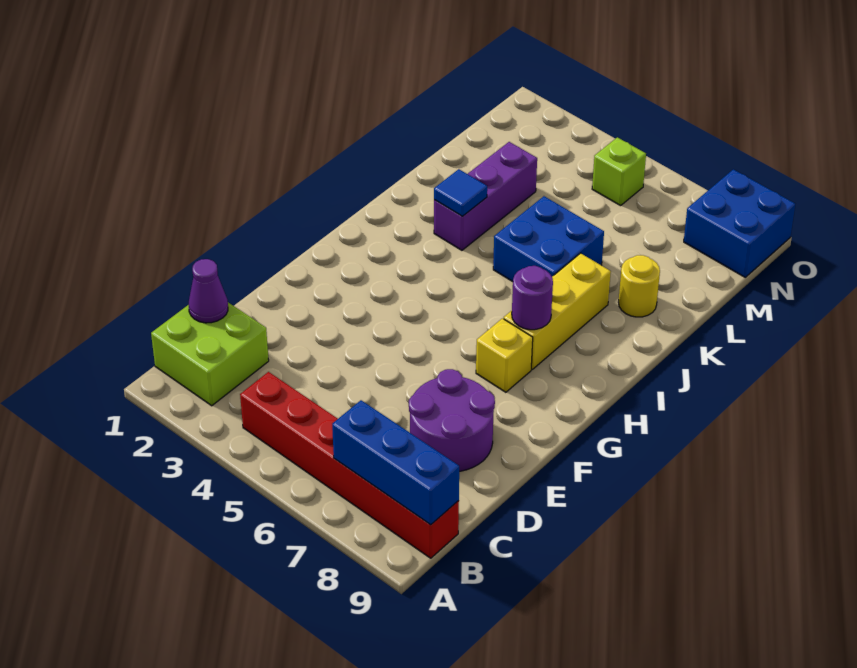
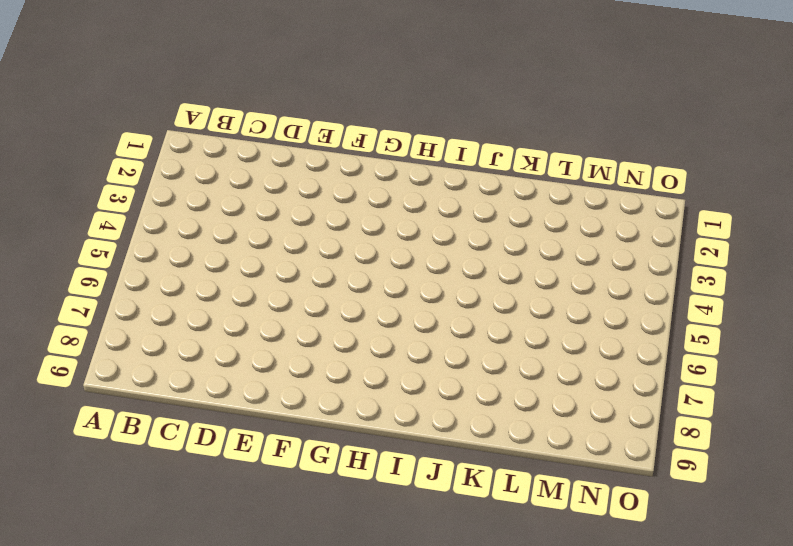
none -> lime 2x2 brick [151,303,269,406]
none -> red 1x6 brick [240,372,459,558]
none -> purple 2x2 round brick [409,369,495,471]

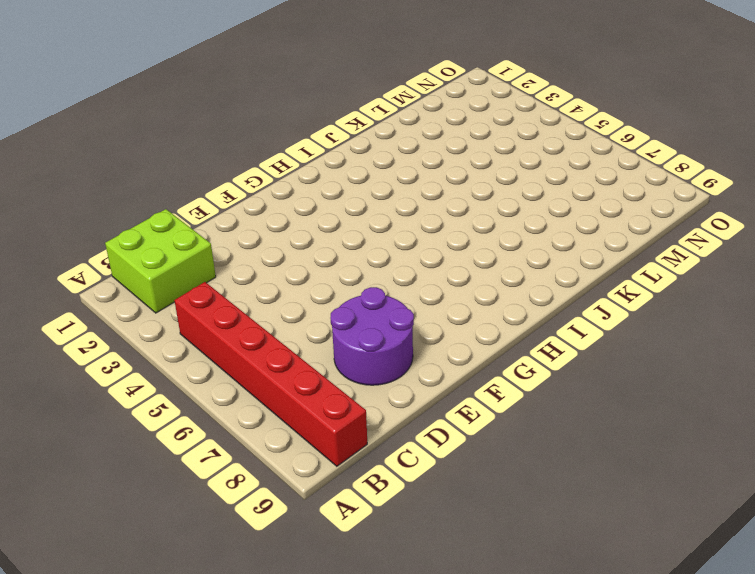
none -> yellow 1x1 brick [476,318,533,392]
none -> yellow 1x3 brick [504,253,611,369]
none -> purple 1x3 brick [434,142,537,250]

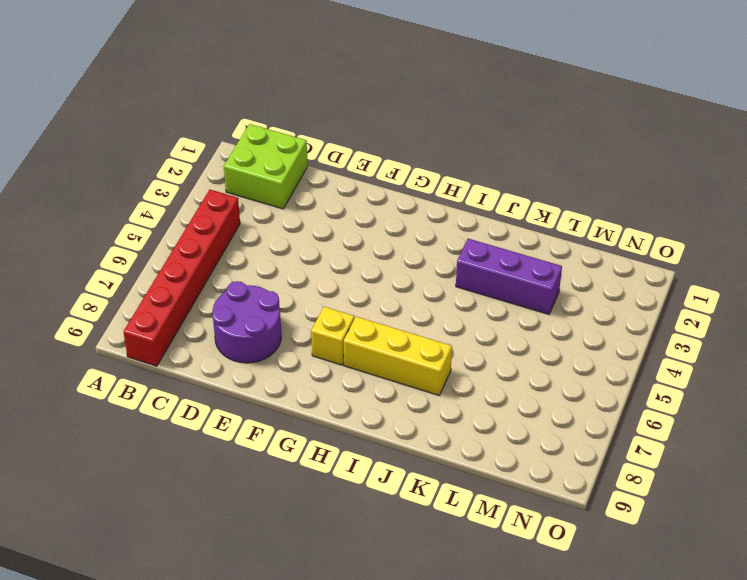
none -> blue 2x2 brick [493,196,604,282]
none -> yellow 1x1 round brick [618,255,660,317]
none -> lime 1x1 brick [592,137,646,206]

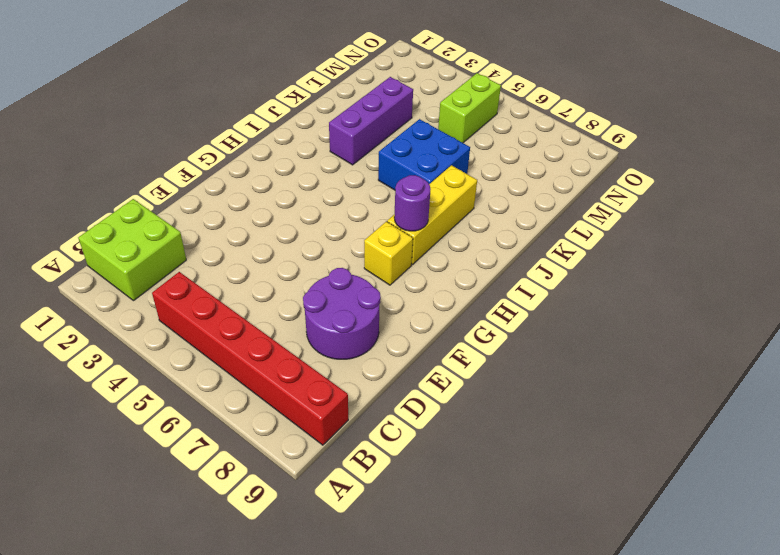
lime 1x2 brick [438,73,501,143] -> lime 1x1 brick [592,137,646,206]
none -> yellow 1x1 round brick [618,255,660,317]
none -> blue 2x2 brick [684,169,795,277]
none -> blue 1x3 brick [332,400,459,525]

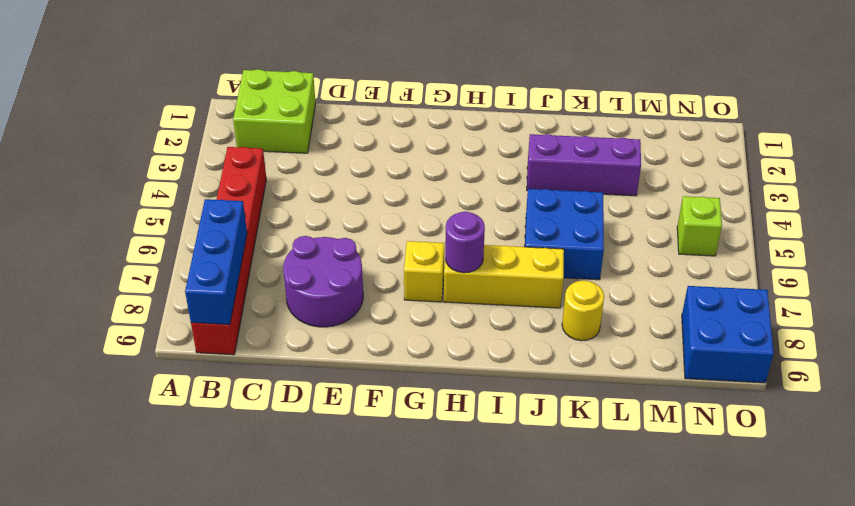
none -> purple 1x1 cone [189,259,228,323]
none -> blue 1x1 tile [434,169,487,216]

